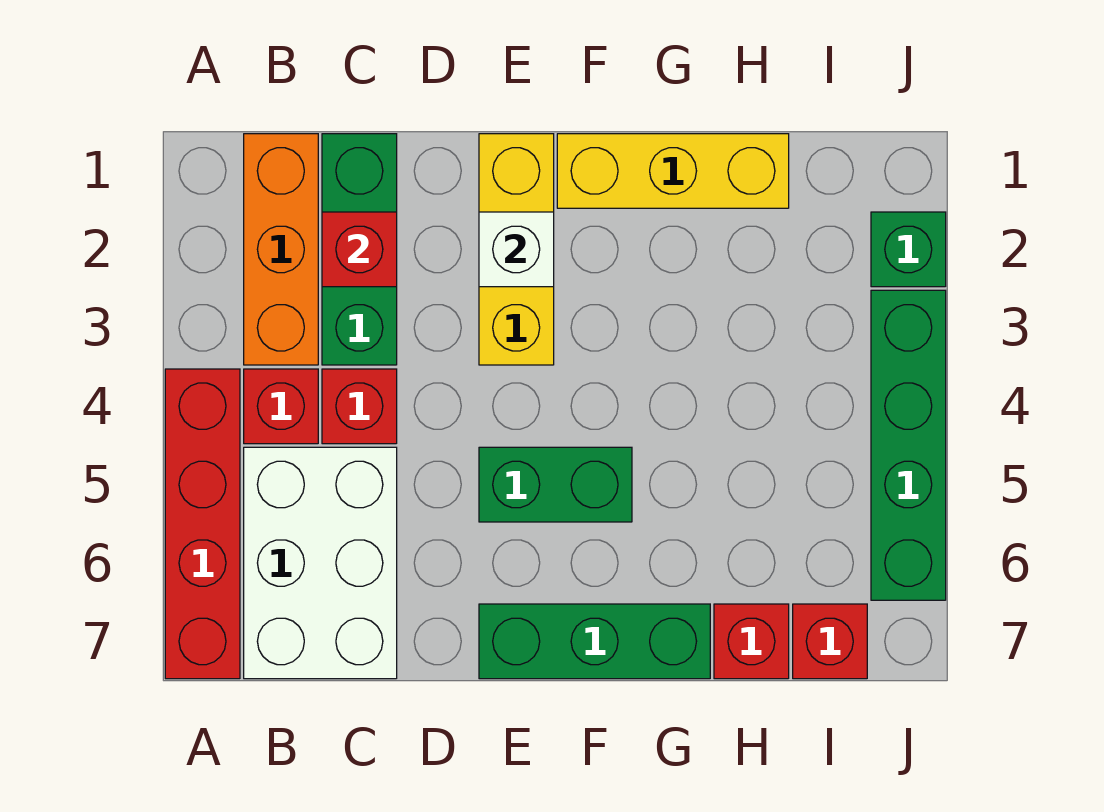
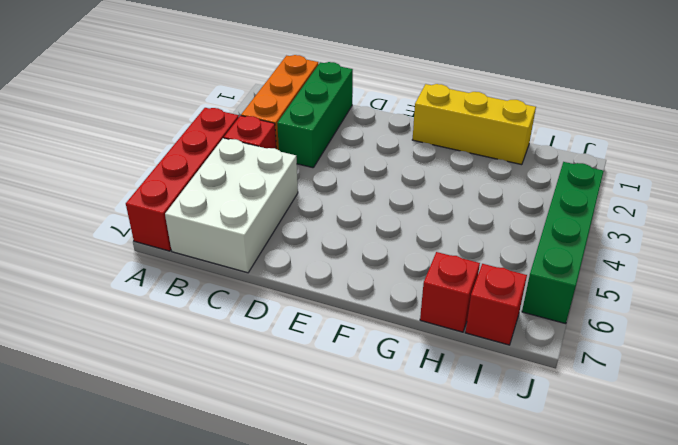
none -> red 1x1 brick [322,369,397,444]
none -> yellow 1x3 brick [479,134,554,365]
none -> green 1x2 brick [479,447,632,522]

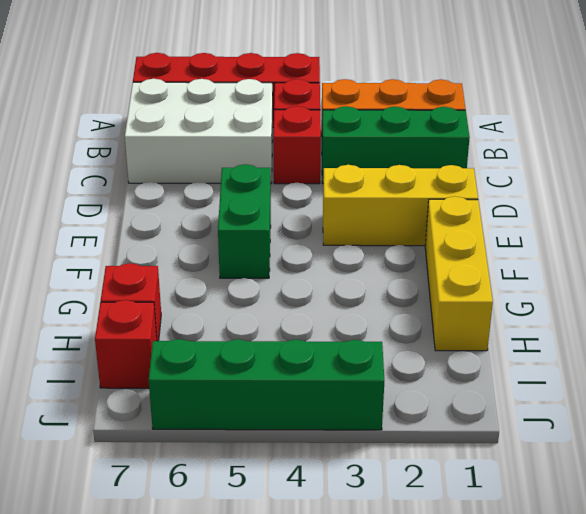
none -> green 1x3 brick [479,604,710,679]
none -> green 1x1 brick [871,212,946,287]
none -> red 1x1 brick [322,212,397,287]

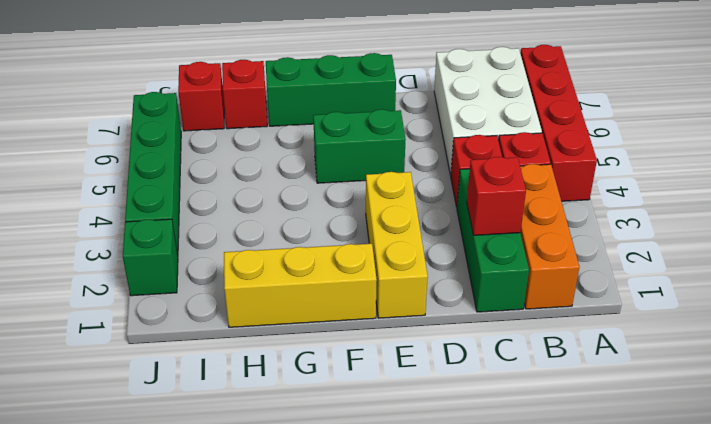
none -> white 1x1 brick [479,212,554,287]

